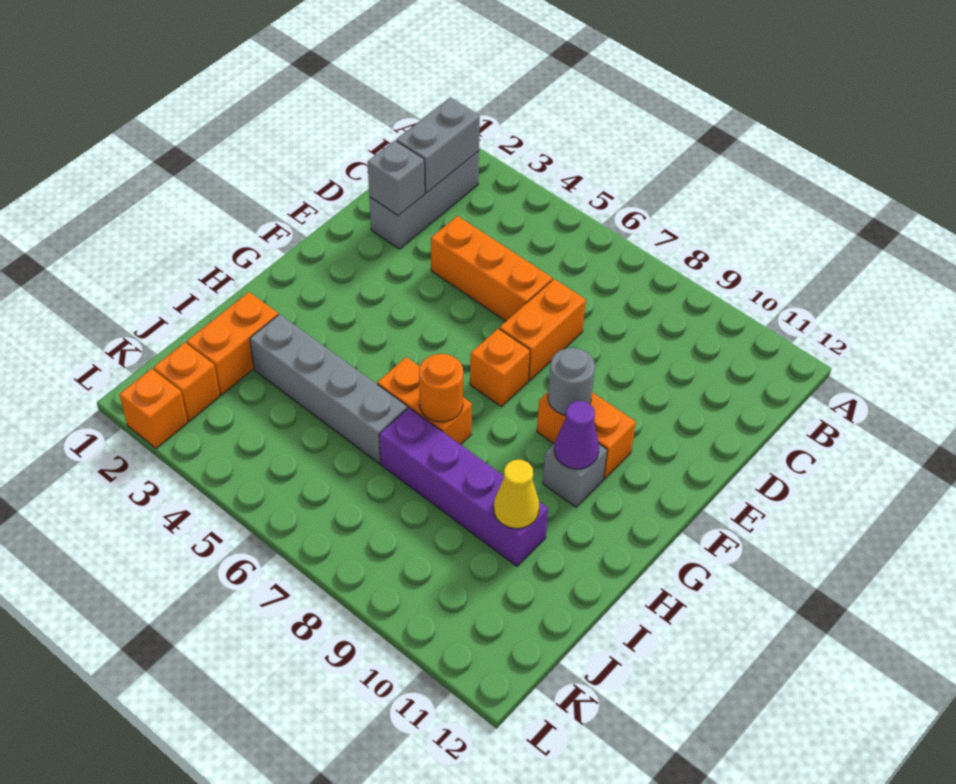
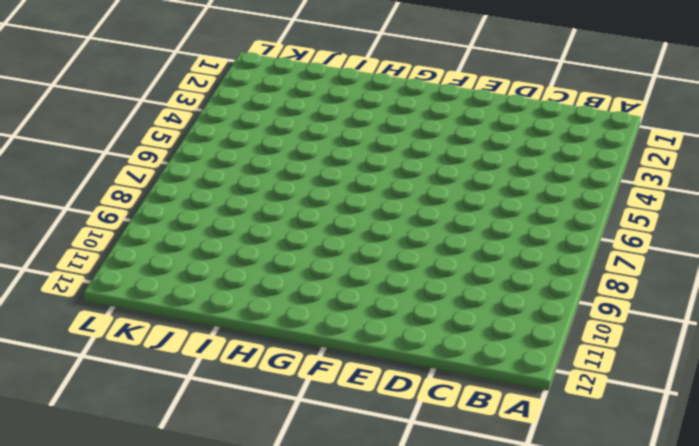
none -> grey 1x3 brick [369,151,479,249]
none -> orange 1x3 brick [431,216,552,321]
none -> orange 1x2 brick [500,279,586,381]

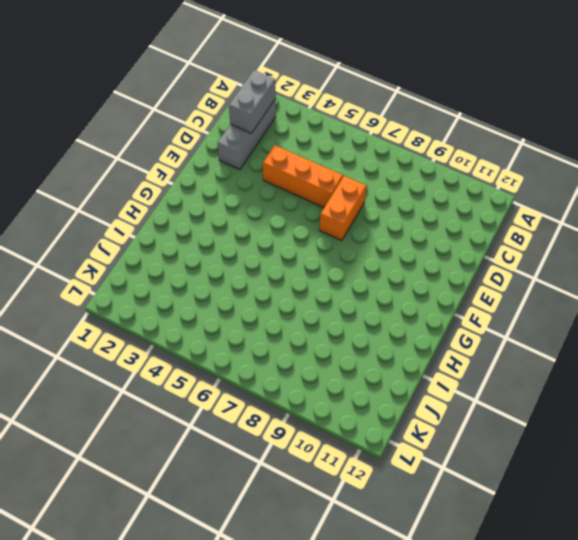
none -> orange 1x1 brick [470,329,530,407]
none -> orange 1x2 brick [537,392,636,479]
none -> grey 1x1 brick [543,444,607,507]

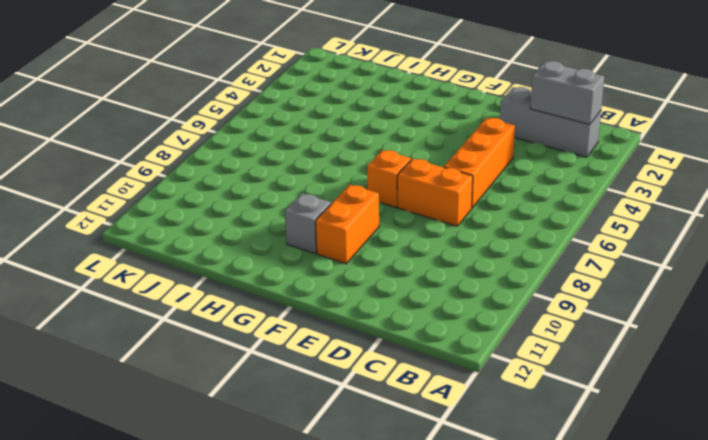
none -> orange 1x2 brick [377,357,472,445]
none -> orange 1x2 brick [187,292,278,395]
none -> grey 1x4 brick [250,314,408,464]

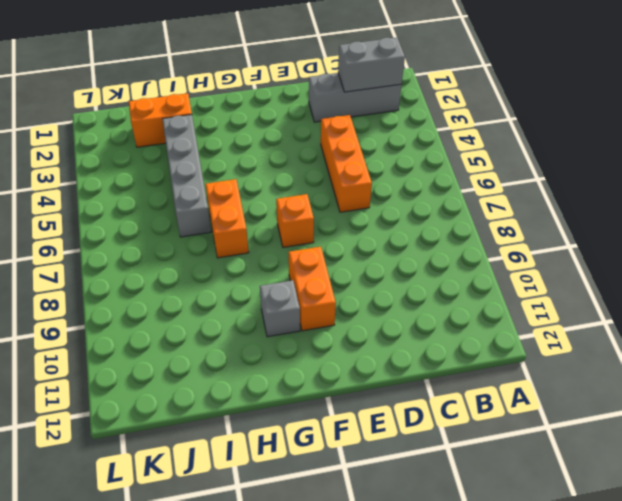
none -> orange 1x2 brick [500,279,586,381]
none -> purple 1x4 brick [379,408,548,566]
none -> orange 1x1 brick [153,343,220,421]

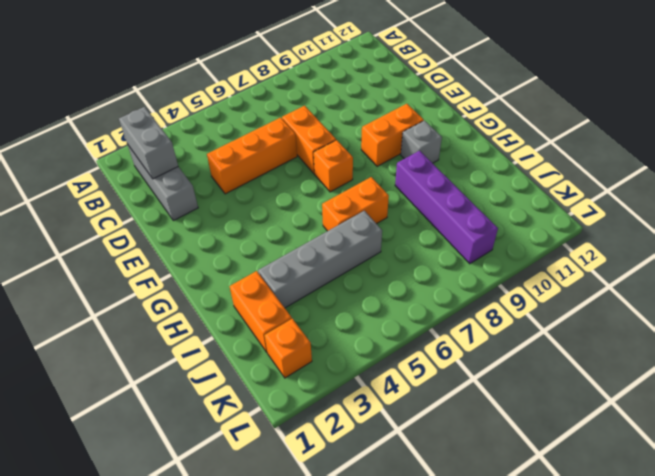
purple 1x4 brick [395,151,498,264] -> purple 1x4 brick turned to [379,408,548,566]
none -> orange 1x1 brick [119,369,188,449]
none -> grey 1x1 brick [368,140,425,216]
none -> grey 1x1 round brick [548,348,595,415]

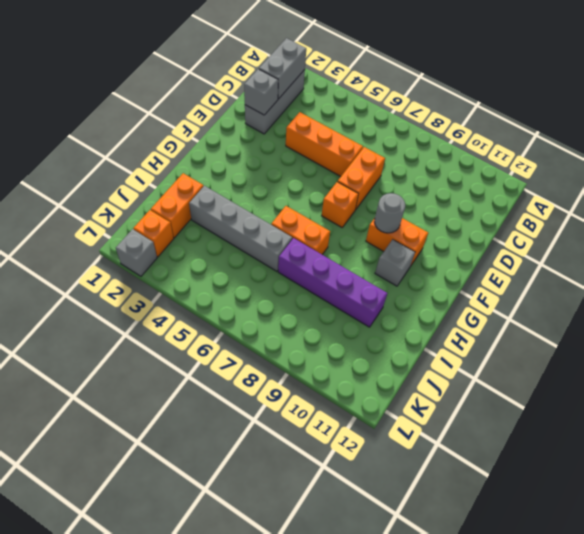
grey 1x1 brick [116,229,157,276] -> orange 1x1 brick [119,369,188,449]
none -> purple 1x1 cone [554,401,599,469]
none -> orange 1x1 round brick [419,354,463,422]
none -> yellow 1x1 cone [494,460,539,528]

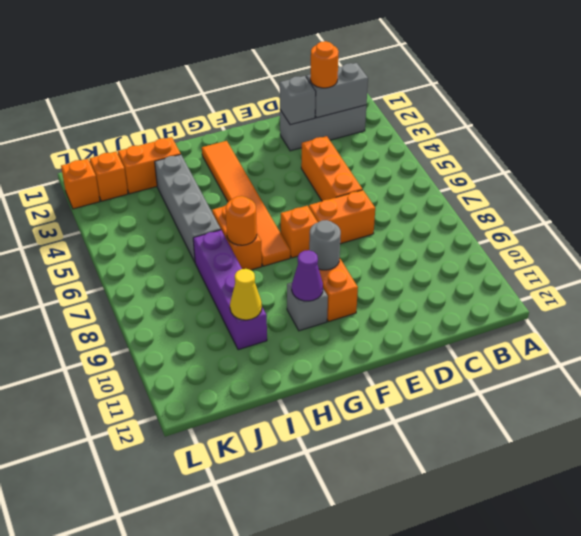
orange 1x1 round brick [310,41,339,88] -> none
orange 1x6 tile [202,141,290,266] -> none

